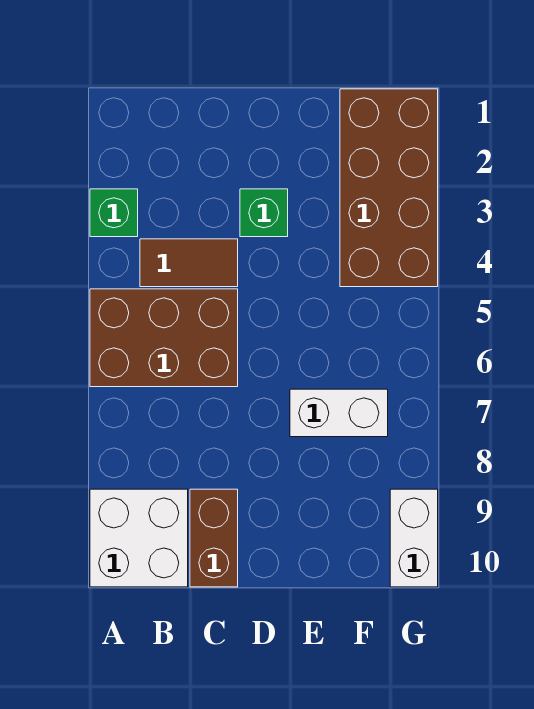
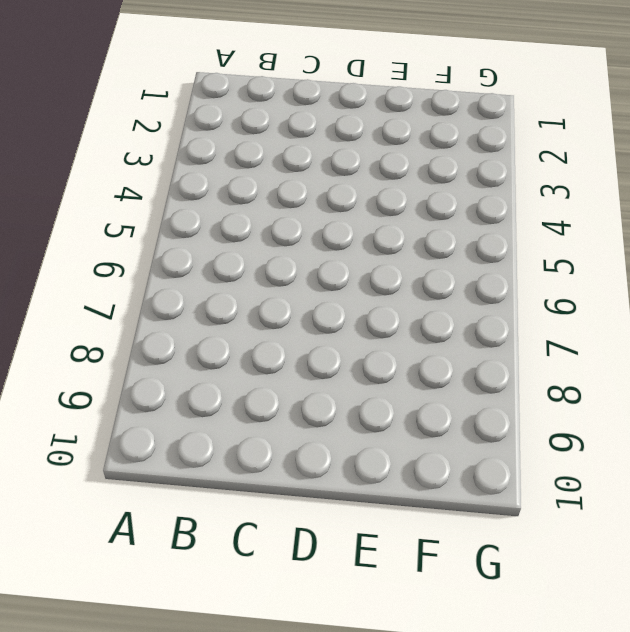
none -> green 1x1 brick [90,189,138,237]
none -> brown 2x3 brick [90,289,238,387]

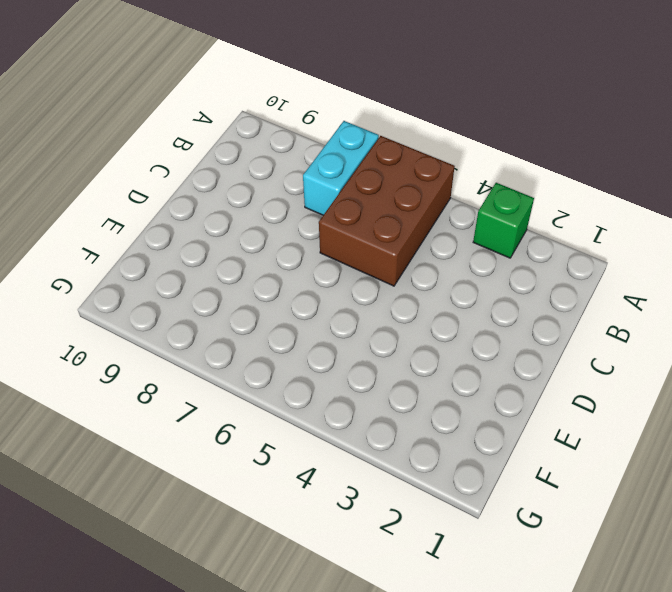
cyan 1x2 brick [303,121,379,215] -> none
none -> white 2x2 brick [90,489,188,587]
none -> brown 1x2 tile [140,239,238,287]

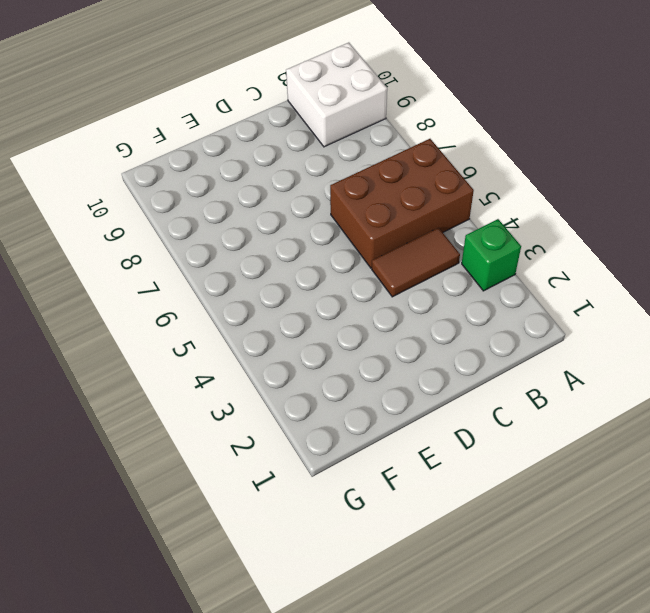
none -> brown 1x2 brick [190,489,238,587]
none -> green 1x1 brick [240,189,288,237]

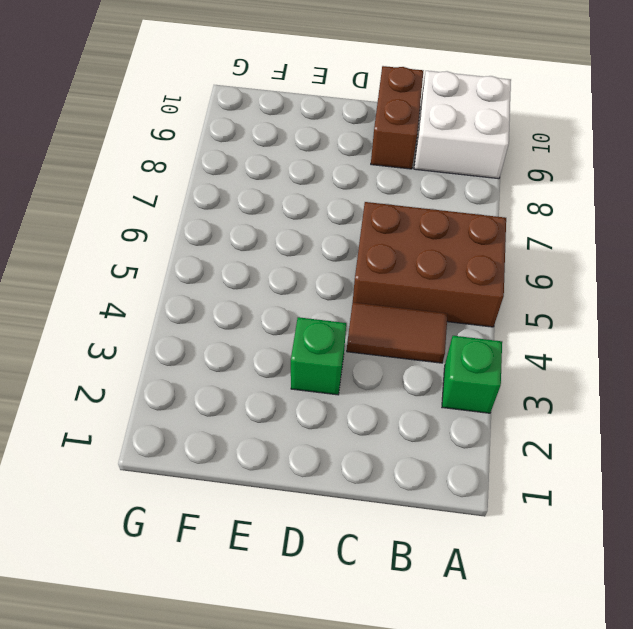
none -> white 1x2 brick [290,389,388,437]
none -> brown 2x4 brick [340,89,438,287]

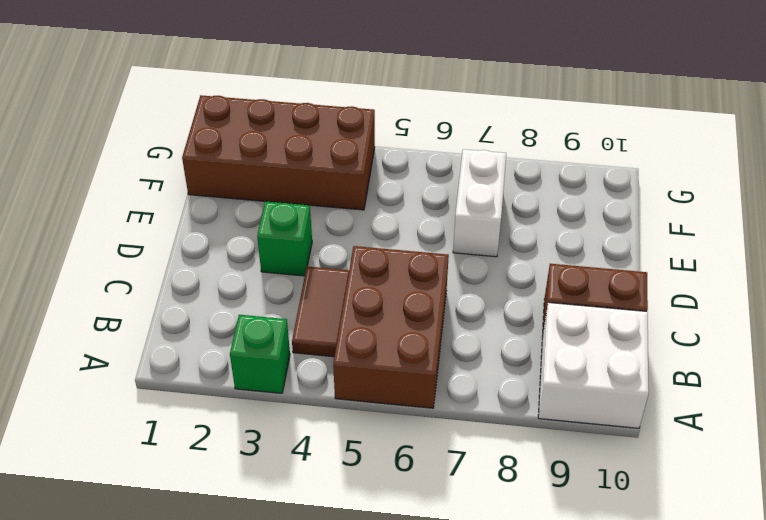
none -> white 1x2 brick [390,489,438,587]

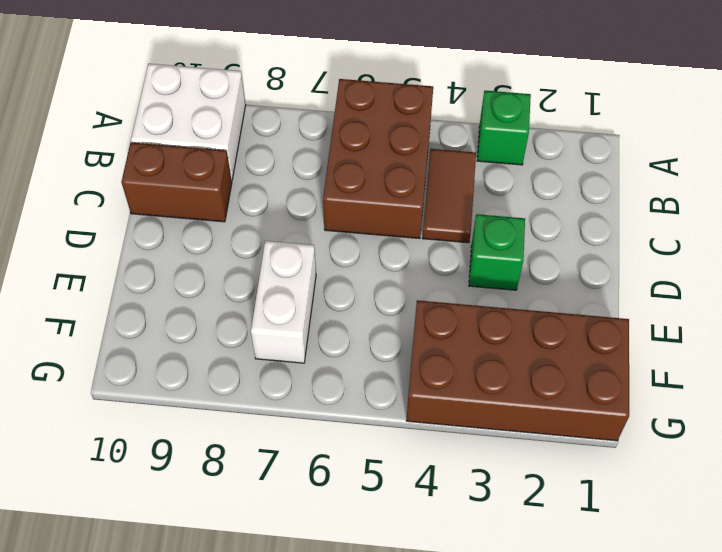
none -> white 1x2 brick [390,489,438,587]

